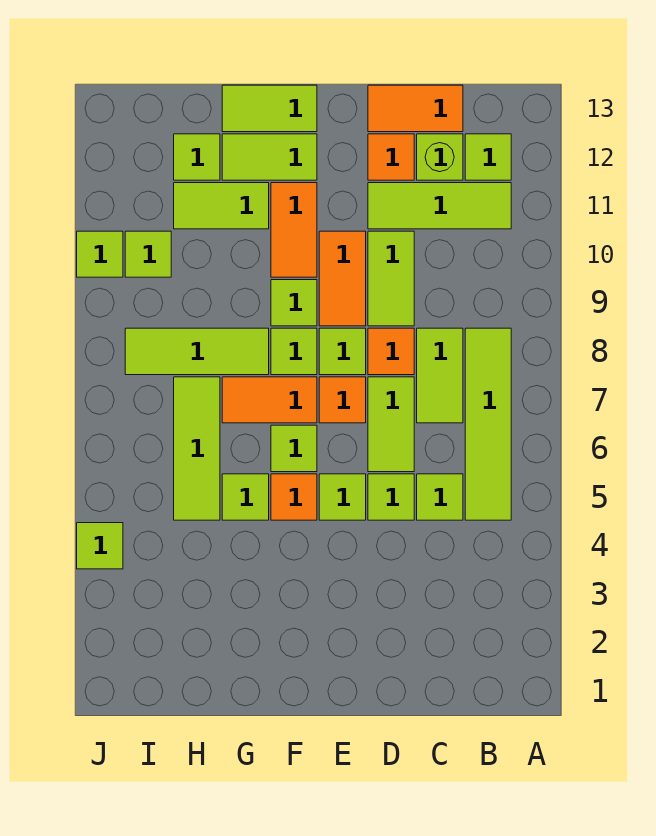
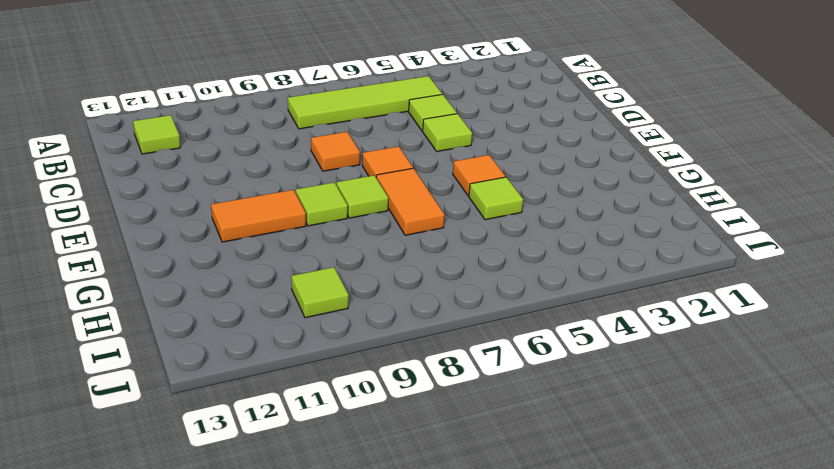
none -> lime 1x3 tile [368,183,511,229]
none -> lime 1x2 tile [417,328,463,423]
none -> lime 1x1 brick [417,134,463,180]
none -> orange 1x2 tile [368,85,463,132]

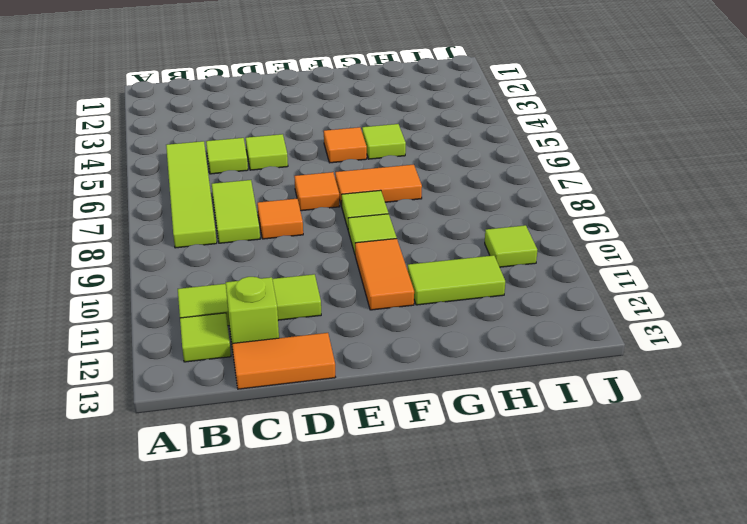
none -> lime 1x2 tile [368,377,414,472]
none -> lime 1x2 tile [368,231,414,326]
none -> orange 1x1 tile [368,134,414,180]
none -> lime 1x1 tile [319,474,366,520]

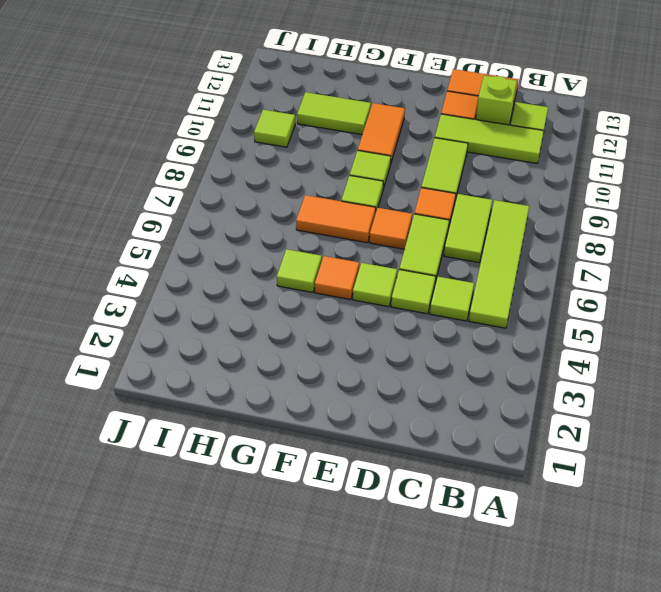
none -> lime 1x1 tile [319,328,366,375]
none -> orange 1x2 tile [319,231,366,326]
none -> lime 1x1 tile [271,425,317,472]
none -> lime 1x2 tile [222,134,317,180]

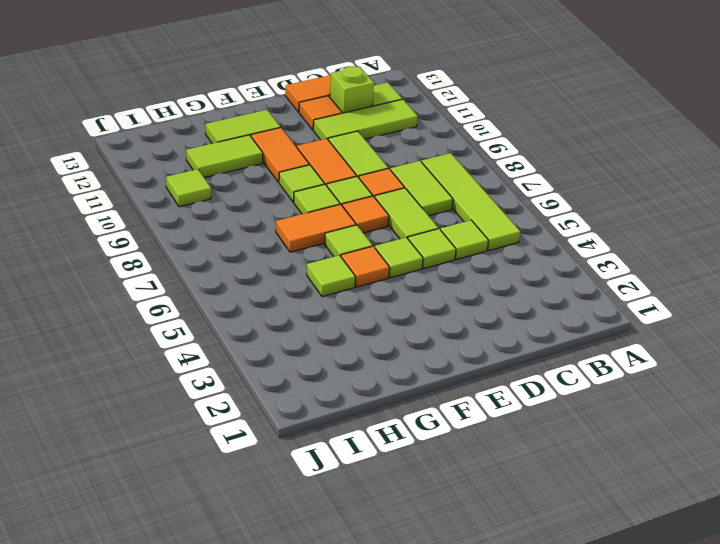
none -> lime 1x2 tile [222,85,317,132]
none -> lime 1x3 tile [125,328,269,375]
none -> lime 1x3 tile [174,377,220,520]
none -> lime 1x1 tile [174,134,220,180]

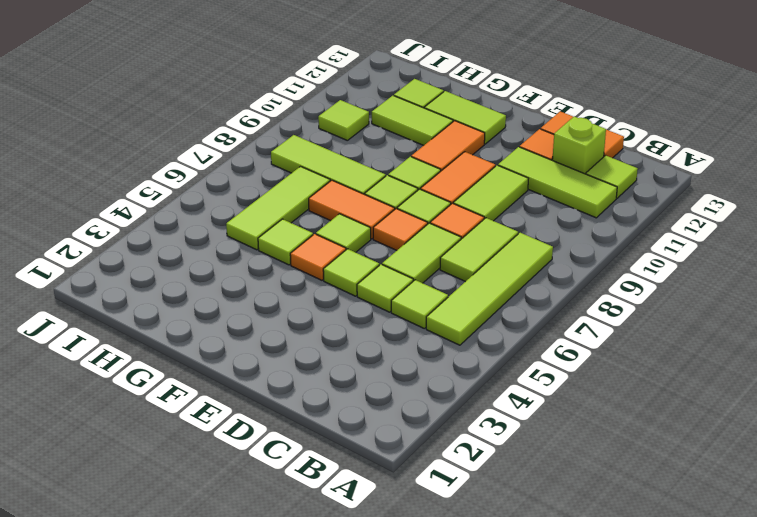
none -> lime 1x2 tile [222,85,317,132]
none -> lime 1x1 tile [77,523,123,569]
none -> lime 1x1 tile [77,231,123,277]

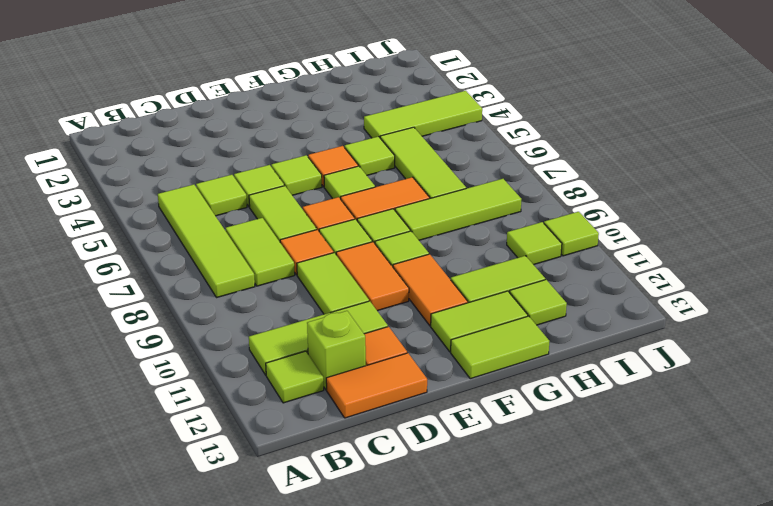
lime 1x3 tile [364,91,482,138] -> lime 1x1 tile [77,523,123,569]

